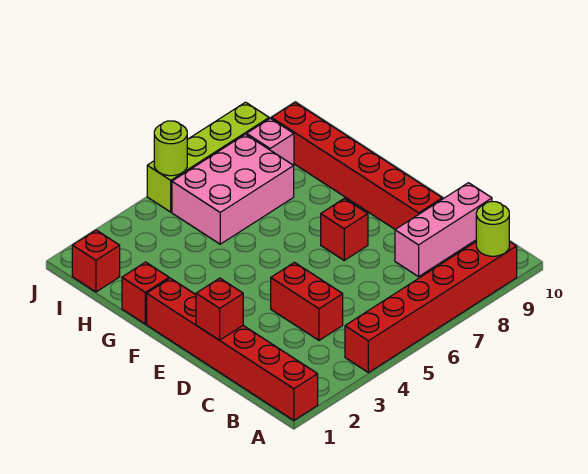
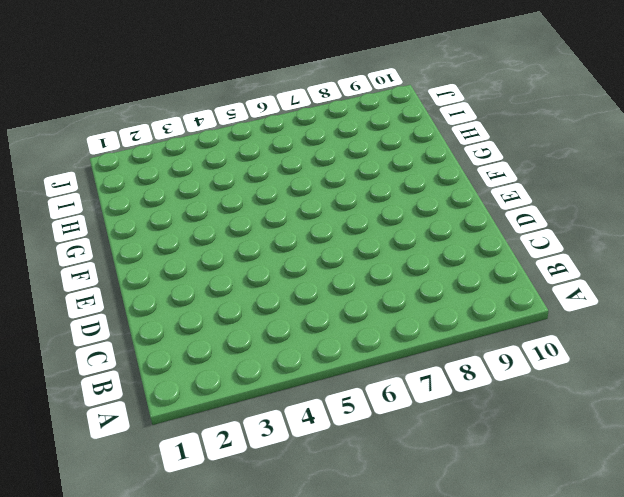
none -> red 1x6 brick [147,278,318,420]
none -> red 1x6 brick [345,241,517,373]
none -> red 1x2 brick [271,262,343,340]

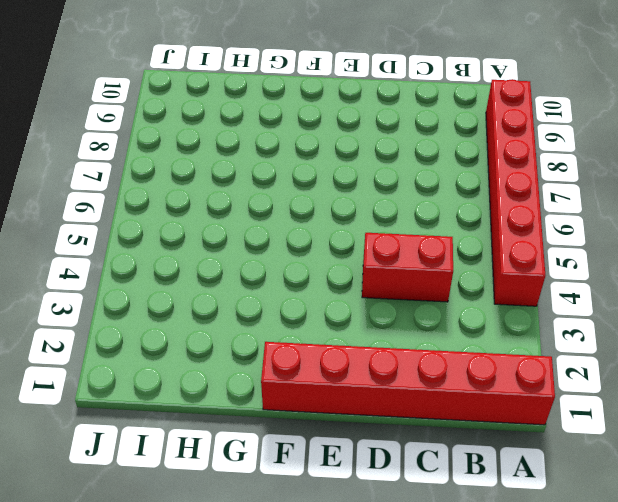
none -> pink 1x3 brick [395,183,492,277]
none -> red 1x6 brick [271,102,442,229]
none -> red 1x1 brick [321,198,368,260]

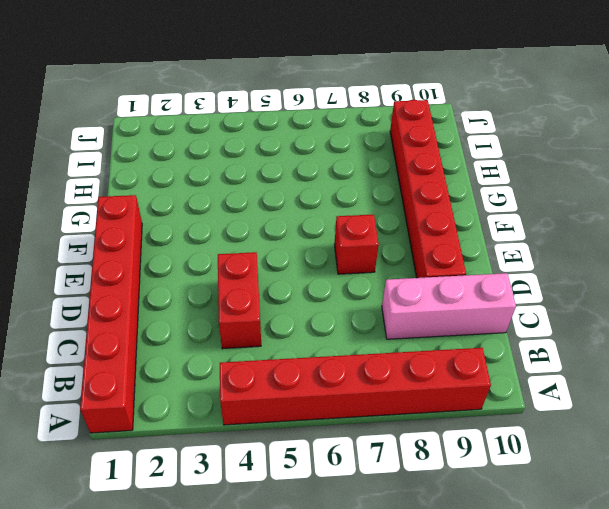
none -> red 1x1 brick [122,262,169,324]
none -> pink 2x3 brick [172,134,294,244]
none -> red 1x1 brick [72,230,120,292]

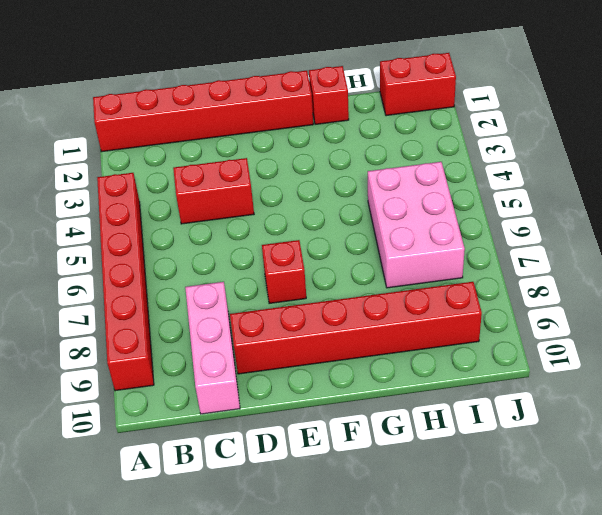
red 1x2 brick [380,53,456,116] -> red 1x1 brick [72,230,120,292]
none -> pink 1x1 brick [247,118,294,165]
none -> lime 1x4 brick [147,102,269,212]
none -> lime 1x1 round brick [476,202,509,256]

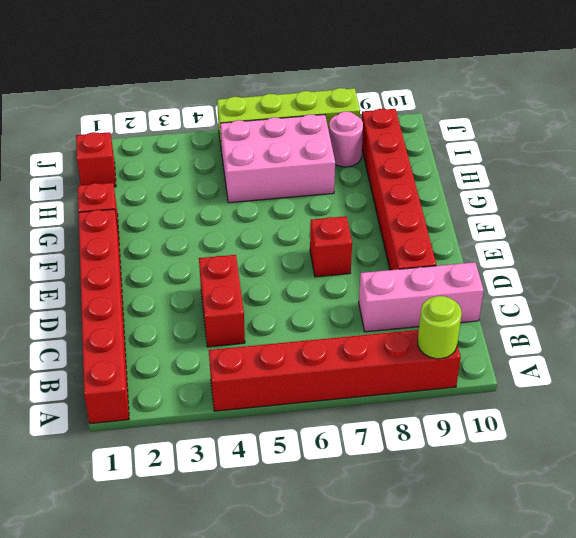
pink 1x1 round brick [329,111,363,167] -> pink 1x1 brick [247,118,294,165]
none -> red 1x1 brick [196,278,243,340]
none -> lime 1x1 round brick [154,121,187,176]

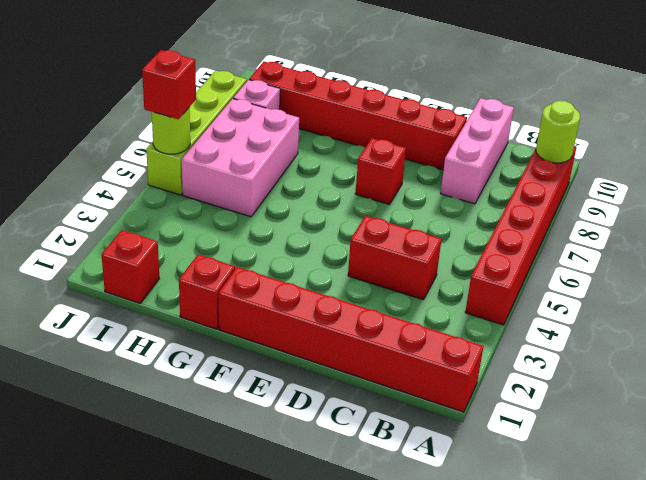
red 1x1 brick [142,50,196,119] -> red 1x1 brick moved to [196,278,243,340]

